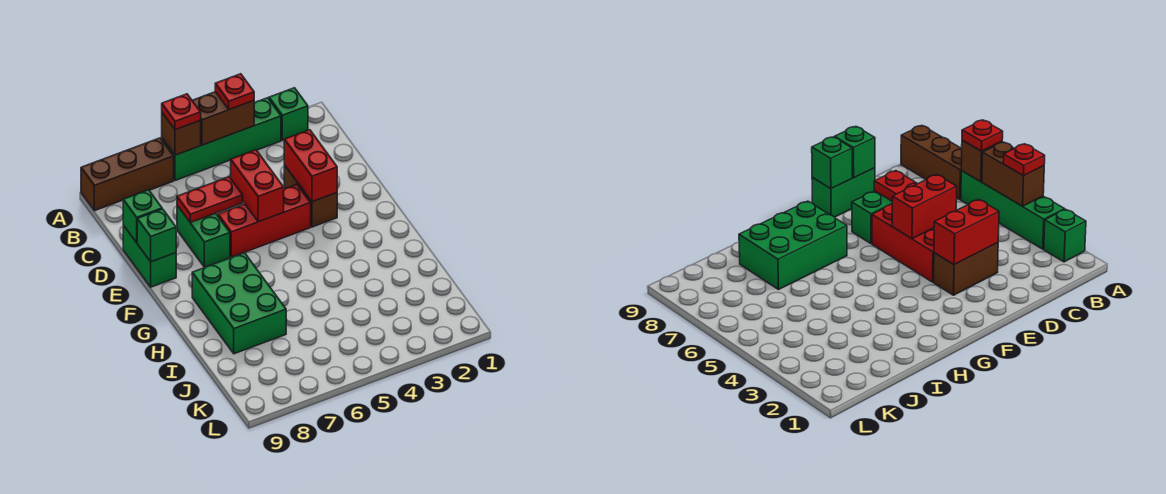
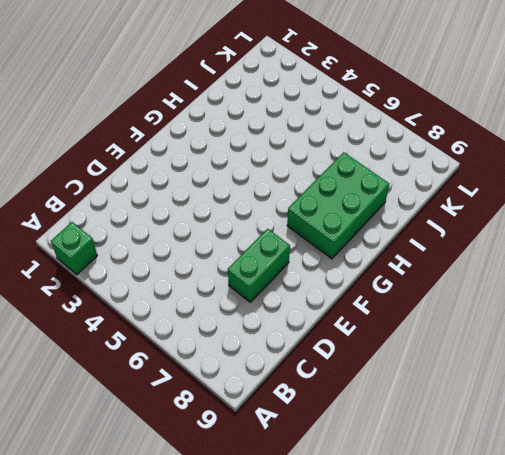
none -> green 1x4 brick [162,98,281,181]
none -> brown 1x3 brick [81,138,174,211]
none -> brown 1x2 brick [284,165,337,227]

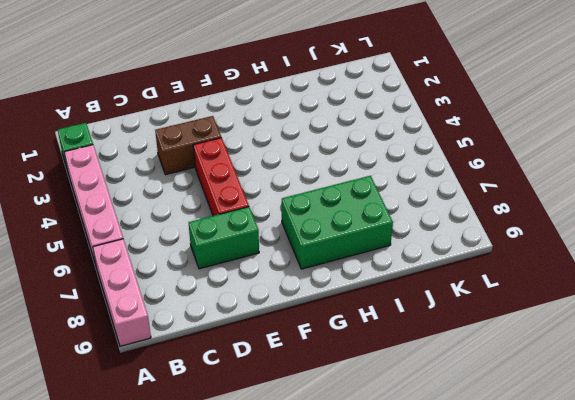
pink 1x4 brick [64,145,123,265] -> green 1x4 brick [162,98,281,181]
pink 1x3 brick [93,239,151,346] -> brown 1x3 brick [81,138,174,211]
none -> green 1x2 brick [123,225,176,287]
none -> brown 1x2 brick [192,92,254,145]
none -> brown 1x1 brick [162,113,201,155]

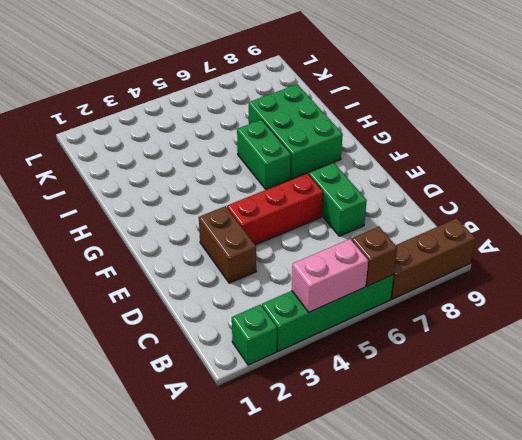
pink 1x2 brick [292,239,368,312] -> brown 1x2 brick [192,92,254,145]
green 1x2 brick [237,120,291,189] -> green 1x2 brick moved to [123,225,176,287]
none -> red 1x2 brick [284,130,337,202]
none -> red 1x2 brick [231,150,284,222]
none -> red 1x2 plate [177,177,243,223]

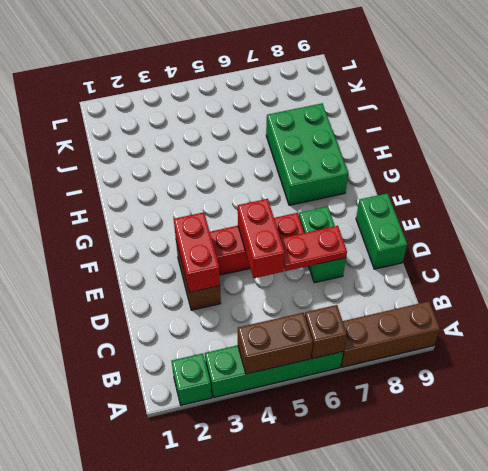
none -> green 1x1 brick [123,190,162,243]
none -> green 1x1 brick [137,209,176,262]
none -> red 1x1 plate [215,74,254,110]

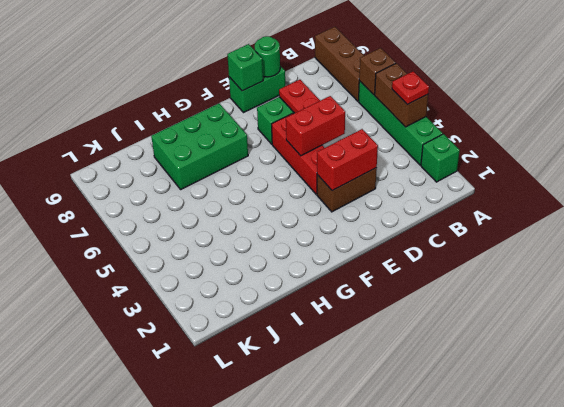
green 1x1 round brick [255,36,280,77] -> green 1x1 brick [123,190,162,243]
none -> red 1x1 plate [162,94,201,130]

